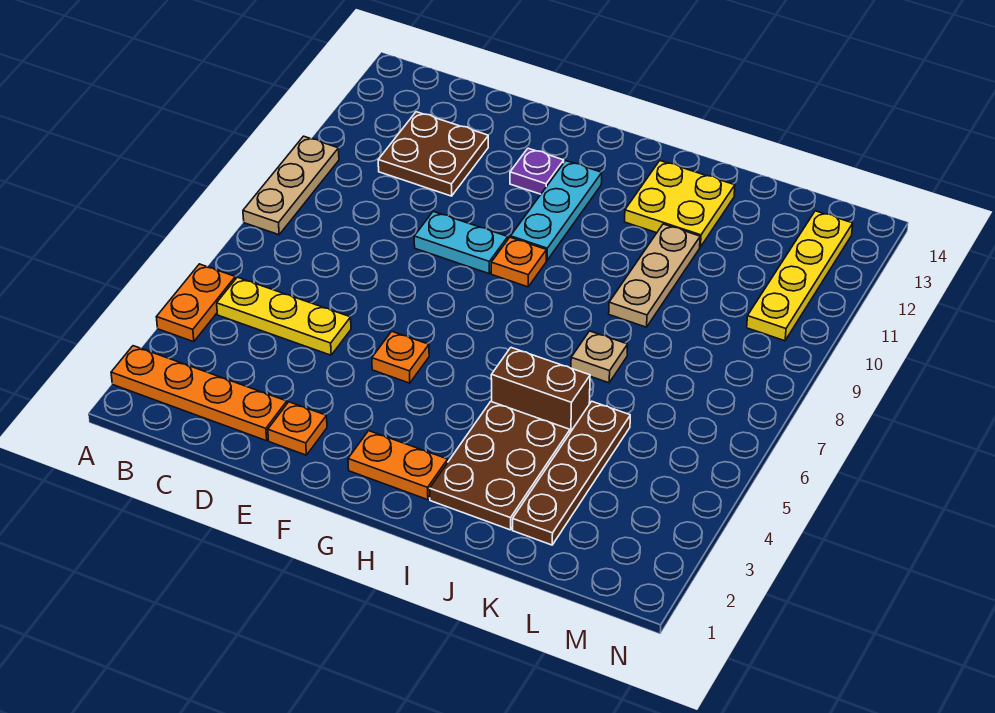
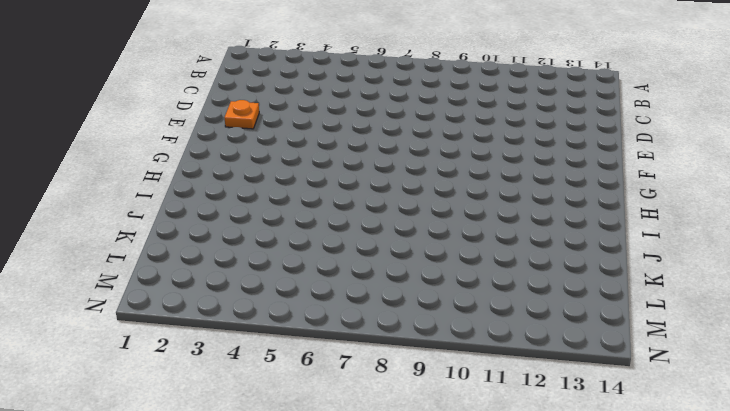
none -> orange 1x4 plate [111,346,287,441]
none -> orange 1x2 plate [157,264,235,342]
none -> tan 1x3 plate [243,136,339,235]

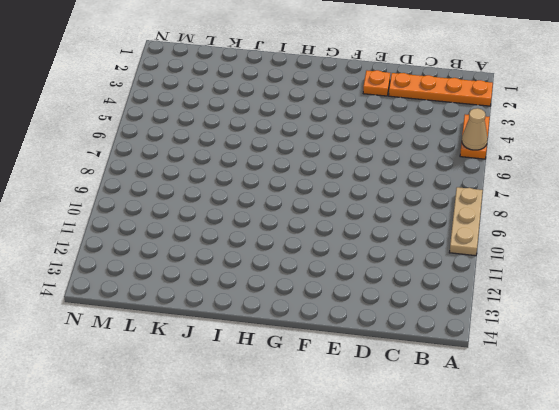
tan 1x1 cone [462,108,488,150] -> none
none -> yellow 1x3 plate [217,277,351,355]
none -> brown 2x2 plate [378,112,488,196]
none -> cyan 1x2 plate [414,212,508,274]

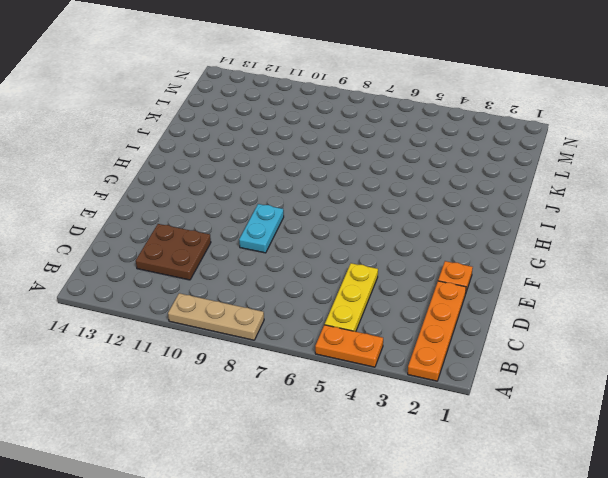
none -> orange 1x1 plate [372,331,429,383]
none -> purple 1x1 plate [510,148,564,194]
none -> orange 1x2 plate [348,431,448,500]

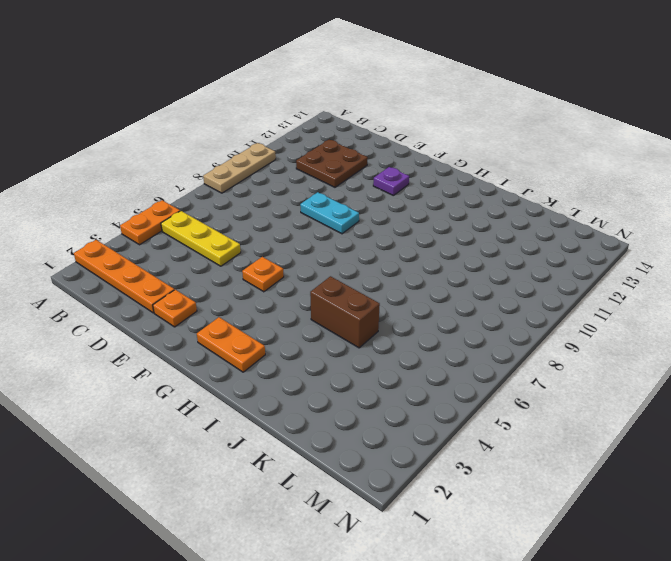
none -> orange 1x1 plate [491,237,546,287]
none -> cyan 1x3 plate [511,161,602,260]
none -> brown 2x3 plate [430,402,570,530]

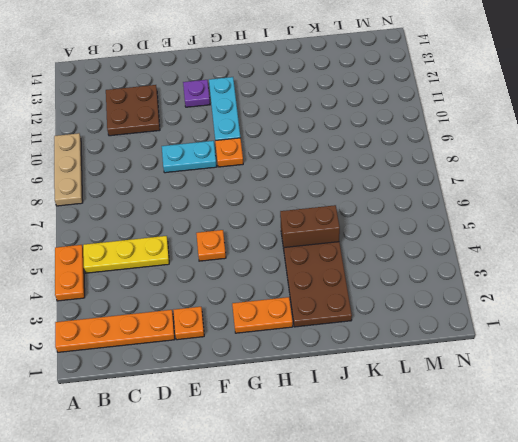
none -> yellow 2x2 plate [625,161,735,247]
none -> tan 1x1 plate [571,331,628,383]
none -> tan 1x3 plate [609,224,700,327]

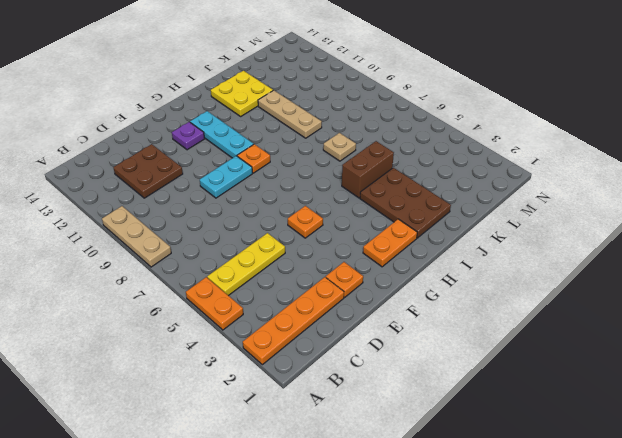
none -> brown 1x4 plate [513,401,630,545]
none -> yellow 1x4 plate [747,211,853,341]

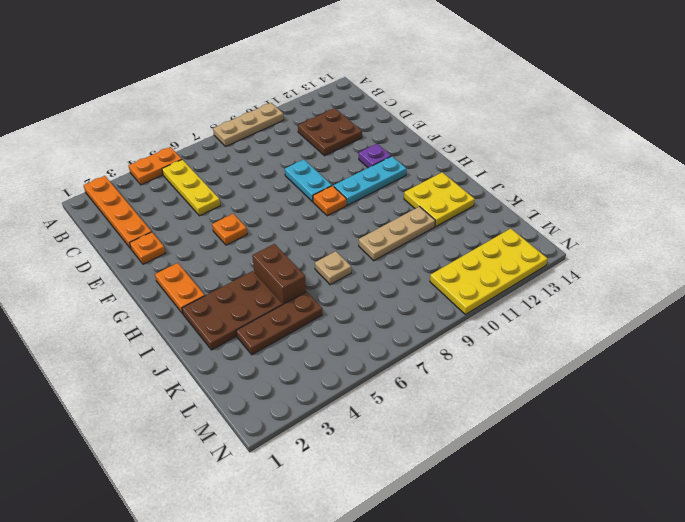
brown 1x3 plate [236,292,322,355] -> brown 1x4 plate [513,401,630,545]
yellow 2x4 plate [430,229,547,314] -> yellow 1x4 plate [747,211,853,341]

